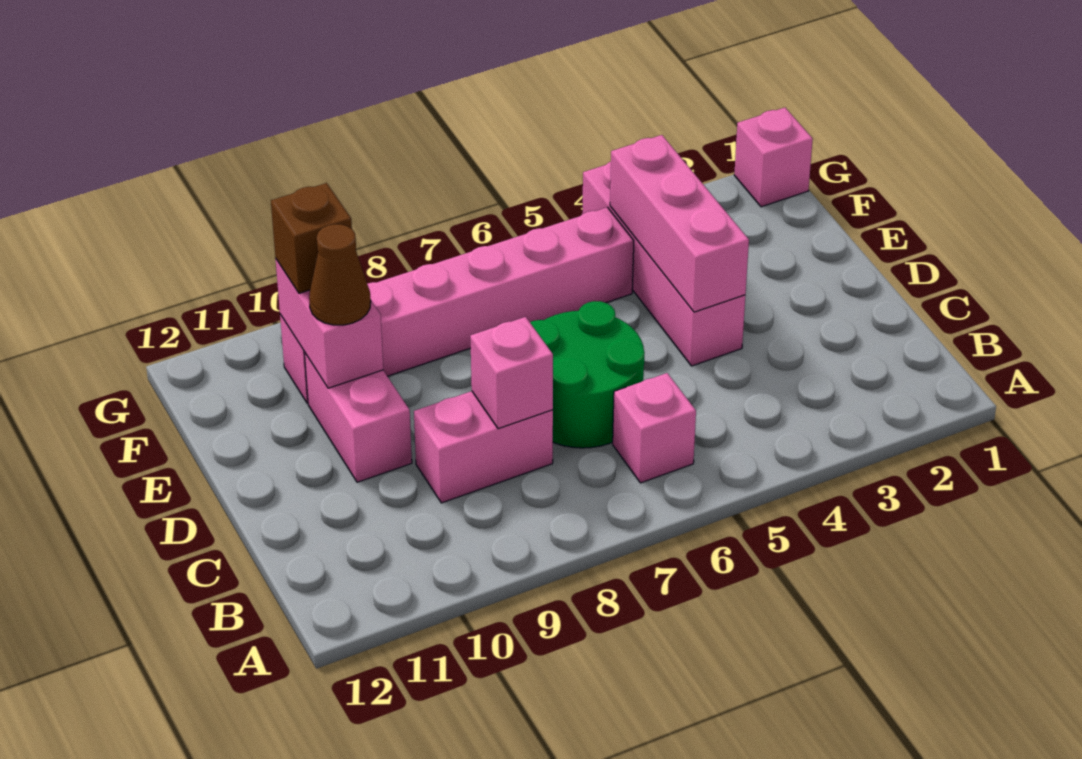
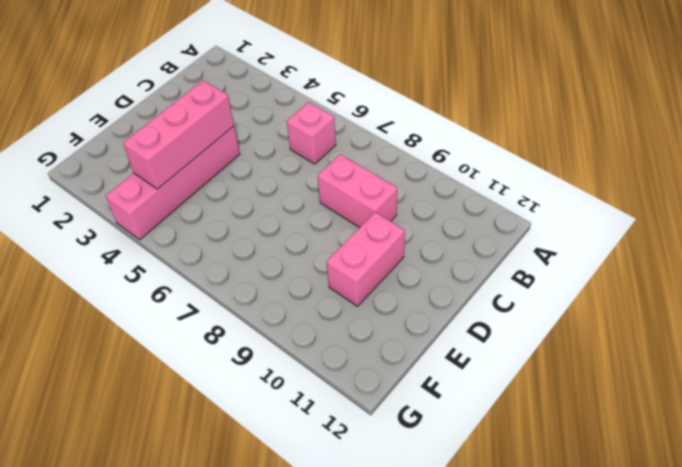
none -> green 2x2 round brick [530,301,644,448]
none -> pink 1x6 brick [280,207,634,403]
none -> pink 1x1 brick [734,108,813,207]

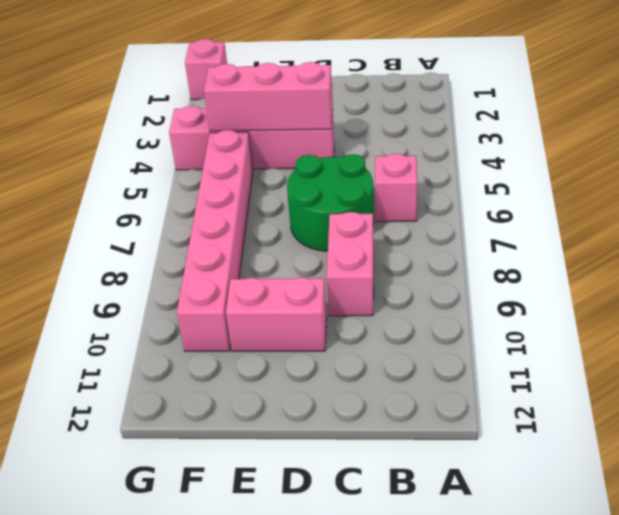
none -> pink 1x1 brick [470,317,553,429]
none -> pink 1x2 brick [275,258,383,388]
none -> brown 1x1 cone [309,224,371,325]

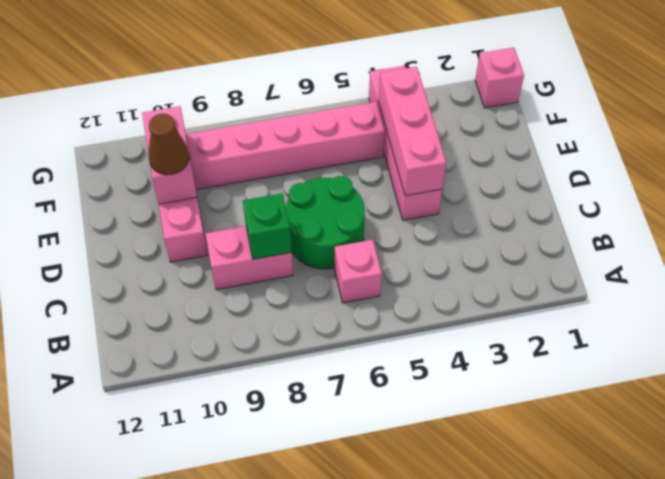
green 1x1 brick [243,193,292,259] -> pink 1x1 brick [470,317,553,429]
none -> brown 1x1 brick [271,183,352,293]

